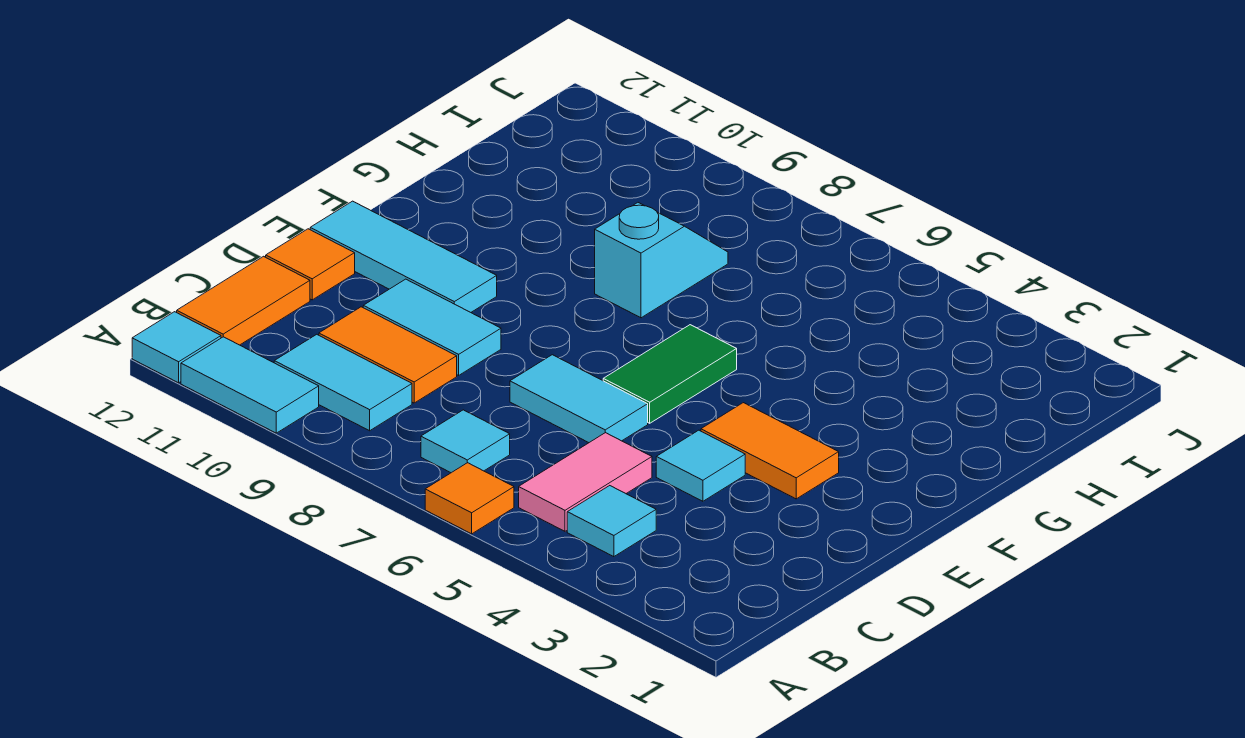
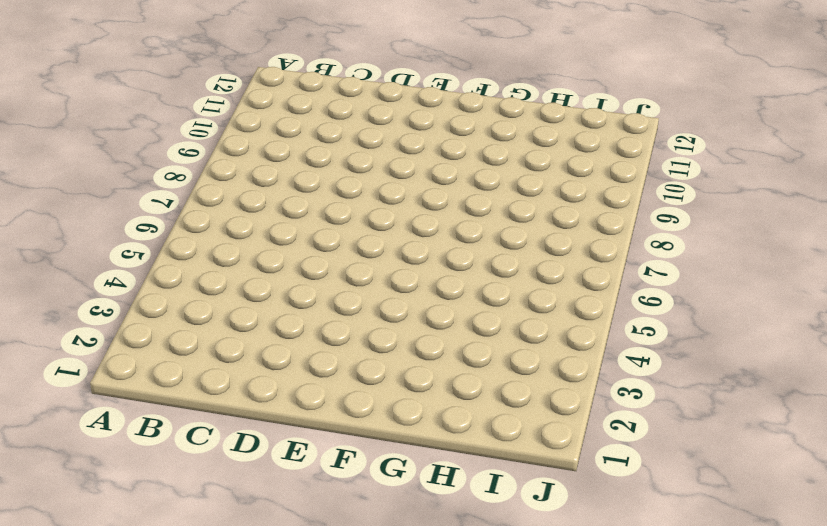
none -> orange 1x1 tile [425,463,514,534]
none -> cyan 1x2 tile [181,337,319,433]
none -> cyan 1x1 tile [132,312,221,383]

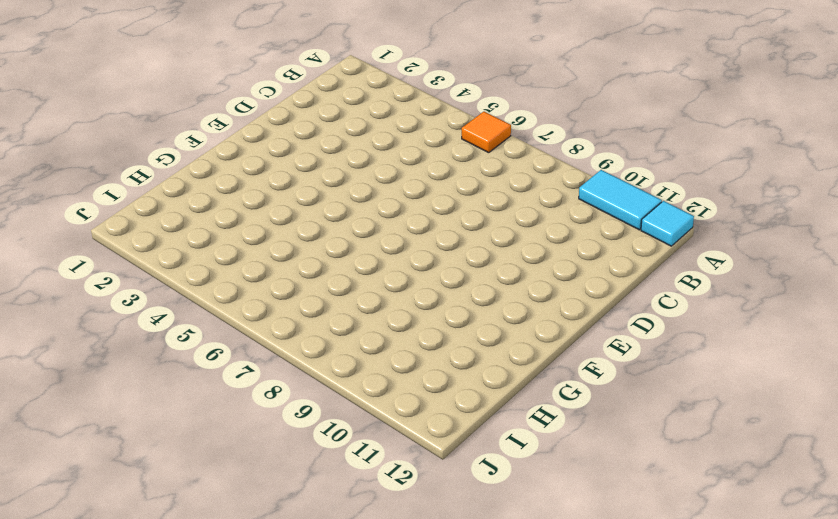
none -> cyan 1x1 tile [567,486,656,557]
none -> pink 1x2 tile [519,433,652,531]
none -> cyan 1x1 tile [421,410,510,473]

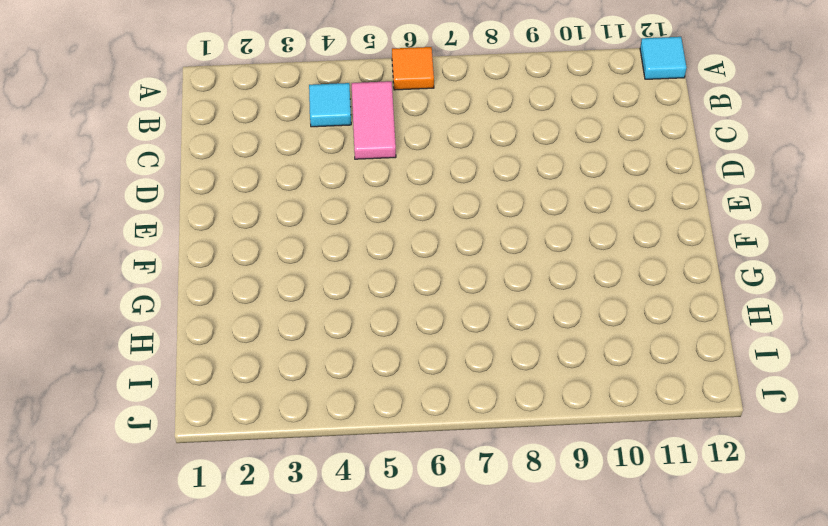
none -> cyan 1x2 tile [181,337,319,433]
none -> cyan 1x1 tile [421,410,510,473]
none -> cyan 1x2 tile [274,334,412,431]

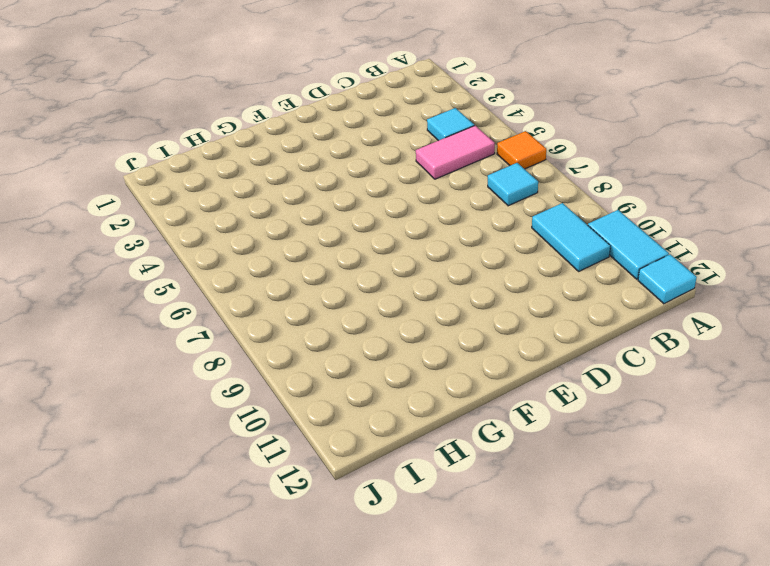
none -> orange 1x2 tile [177,256,310,345]
none -> orange 1x2 tile [319,307,457,403]
none -> cyan 1x1 tile [656,430,745,501]

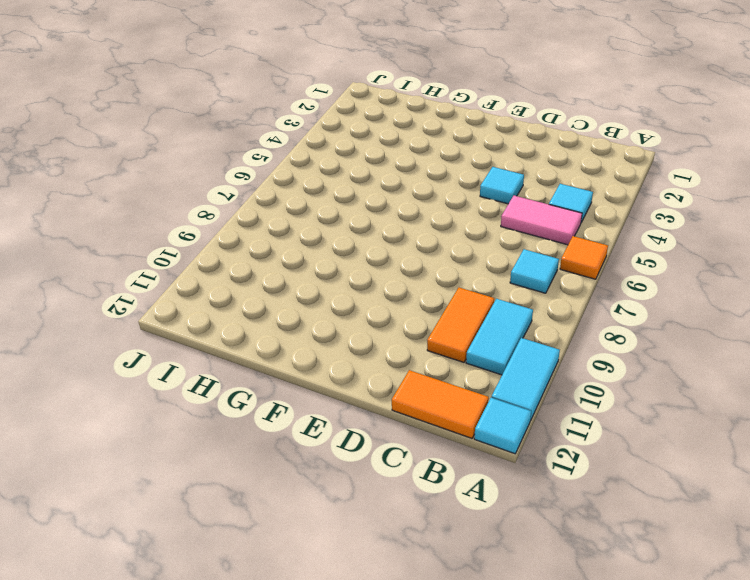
none -> cyan 1x2 tile [510,355,648,443]
none -> cyan 1x2 tile [363,279,501,375]
none -> orange 1x1 tile [266,229,355,300]

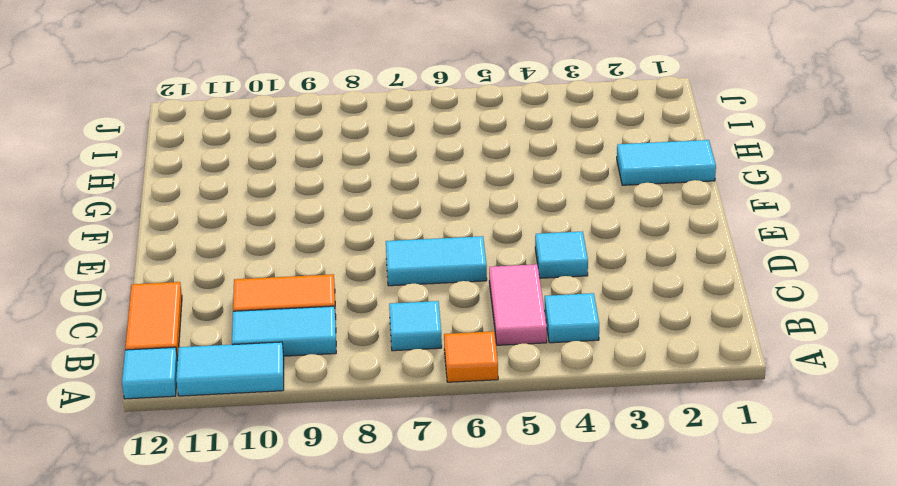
cyan 1x2 tile [617,140,716,185] -> cyan 1x2 tile moved to [363,279,501,375]
none -> orange 1x1 tile [266,229,355,300]
none -> orange 1x2 tile [701,403,839,499]
none -> green 1x2 tile [603,325,737,423]

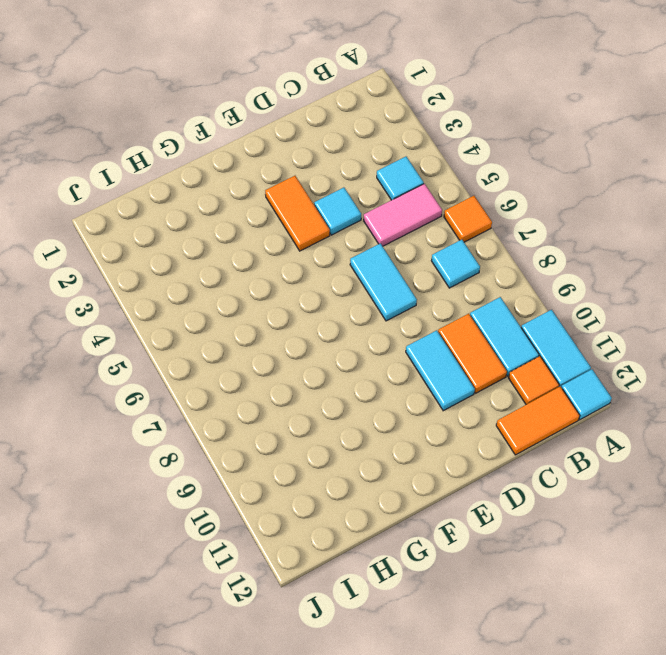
orange 1x1 tile [508,356,559,405] -> orange 1x1 tile moved to [266,229,355,300]
none -> green 1x2 tile [603,325,737,423]
none -> cyan 1x3 tile [310,201,497,312]
none -> cyan 1x2 slope [595,203,728,318]

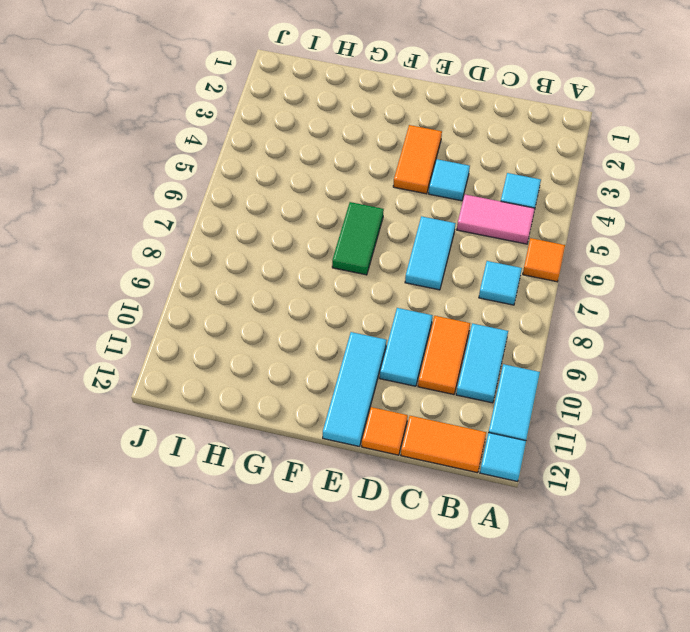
green 1x2 tile [332,202,384,275] -> green 1x2 tile turned to [603,325,737,423]
none -> cyan 1x2 slope [595,203,728,318]

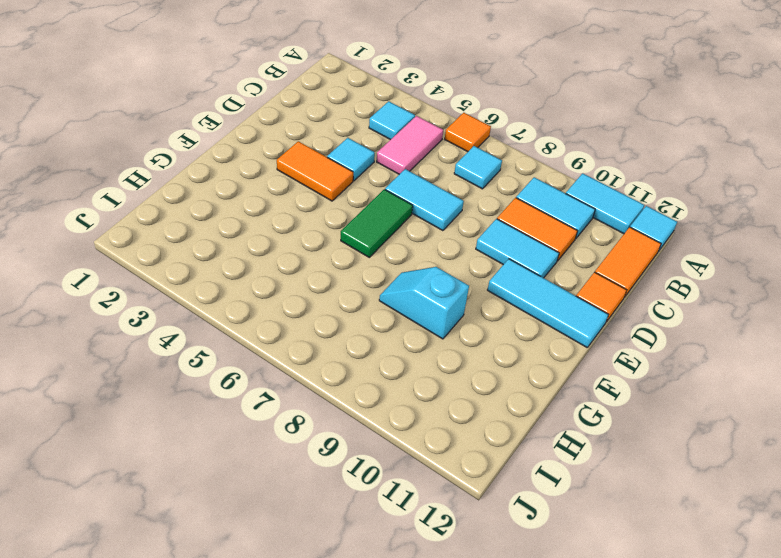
cyan 1x2 slope [379,267,469,339] -> cyan 1x2 slope turned to [595,203,728,318]

